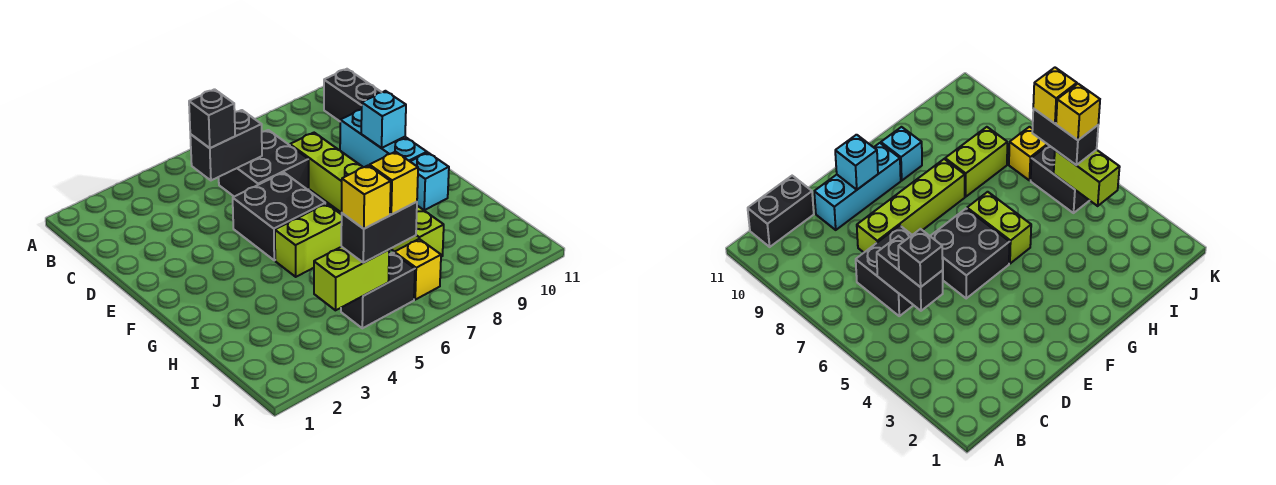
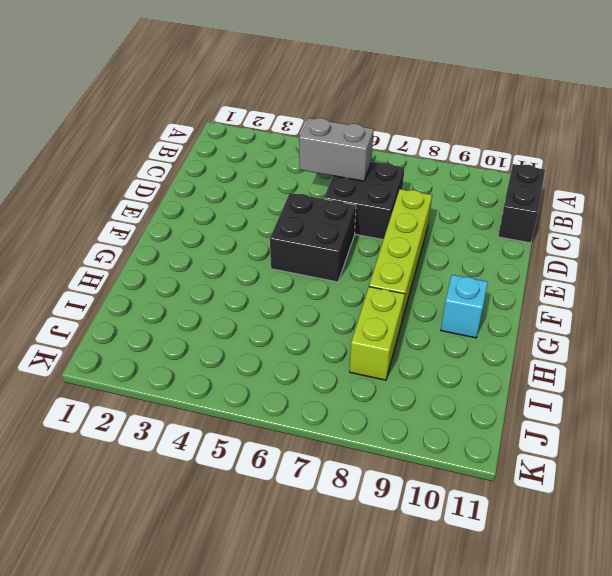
grey 1x2 brick [299,118,374,181] -> black 1x2 brick [190,110,262,180]
none -> cyan 1x3 brick [340,110,427,167]
none -> lime 1x2 brick [275,204,342,277]
none -> black 1x2 brick [341,253,415,328]

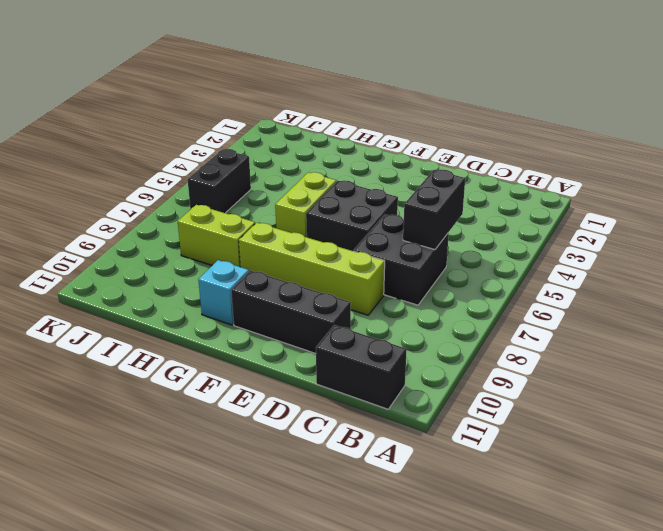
black 1x3 brick [231,270,351,354] -> cyan 1x3 brick [340,110,427,167]
none -> yellow 1x1 brick [394,239,441,300]
none -> cyan 1x1 brick [361,91,406,148]
none -> lime 1x2 brick [314,247,389,310]

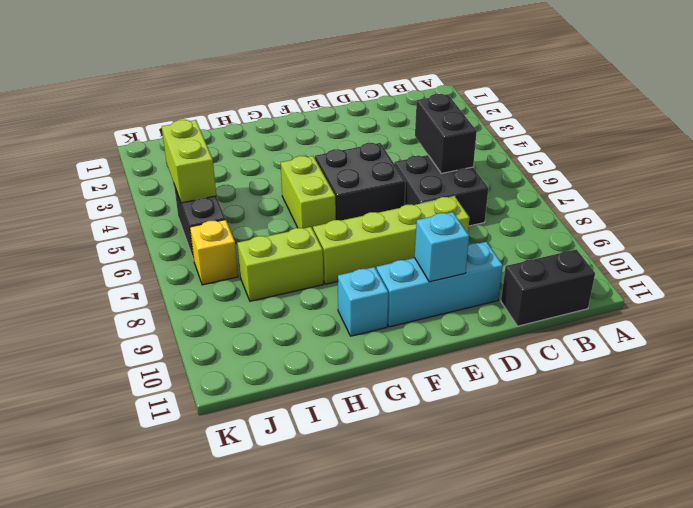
none -> black 1x1 brick [189,89,235,148]
none -> black 1x2 brick [341,202,417,263]
none -> yellow 1x1 brick [342,165,391,229]

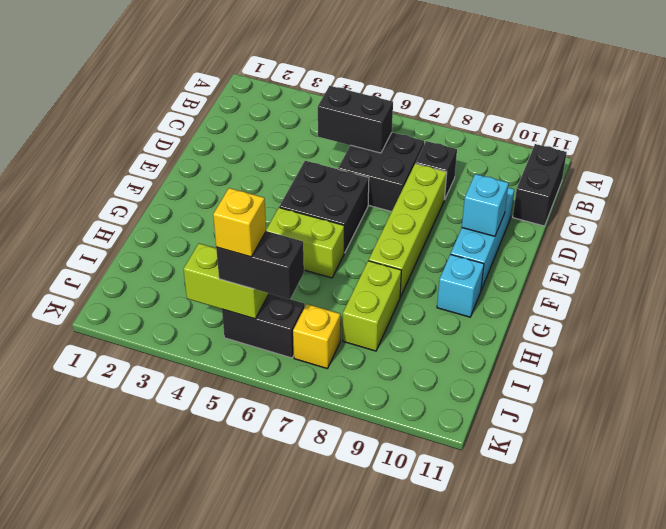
black 1x1 brick [416,141,457,200] -> black 1x1 brick moved to [189,89,235,148]
none -> yellow 1x1 brick [370,152,418,215]

